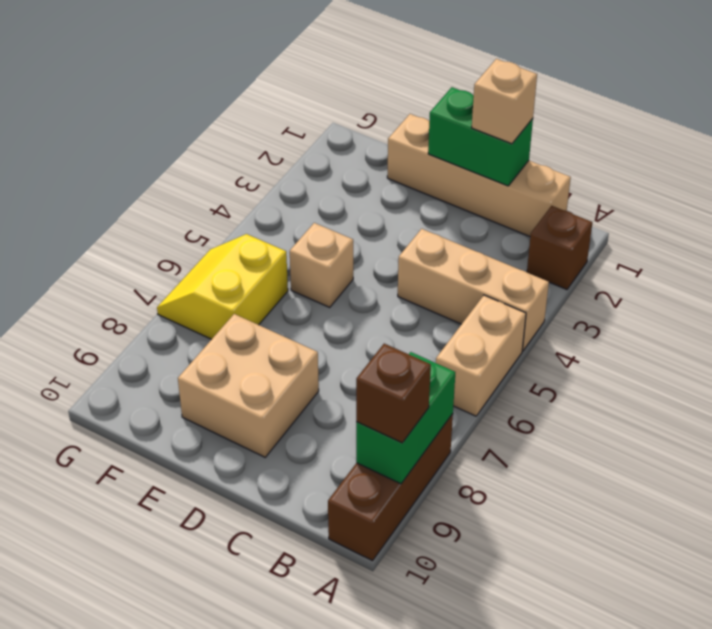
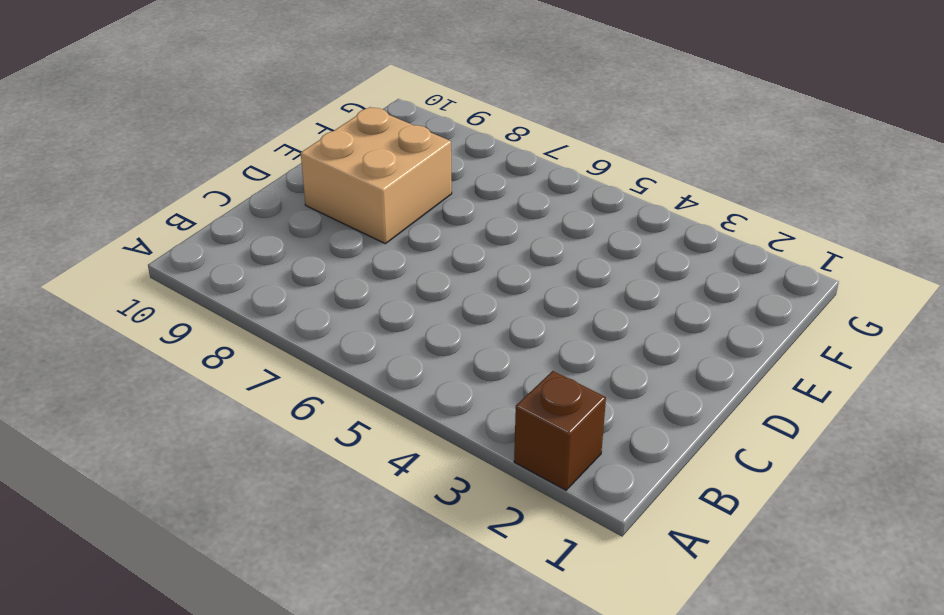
none -> tan 1x3 brick [398,229,549,351]
none -> tan 1x2 brick [436,295,526,416]
none -> brown 1x3 brick [328,414,453,561]

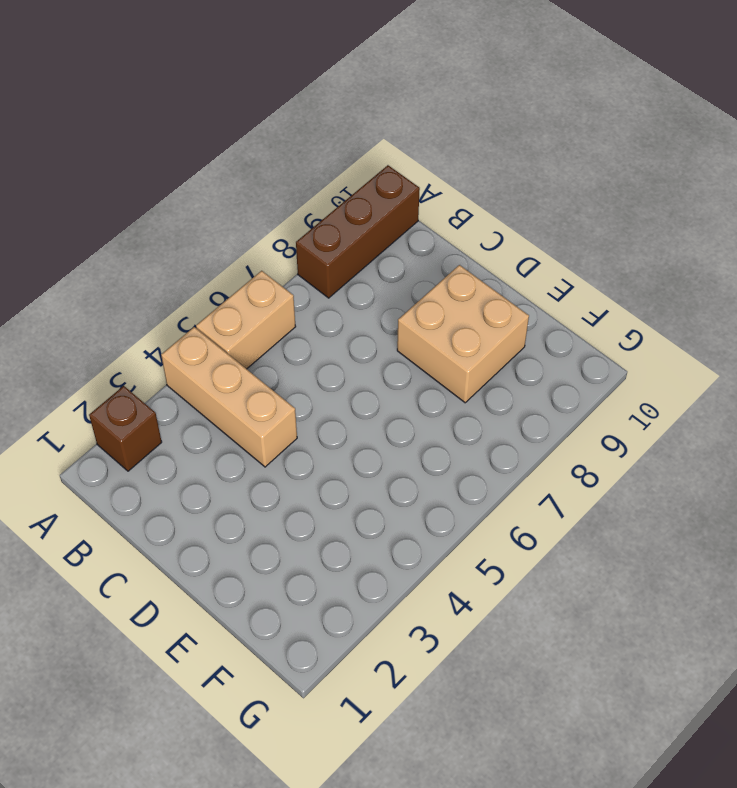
none -> tan 1x4 brick [387,114,571,237]
none -> tan 1x1 brick [290,223,353,307]
none -> yellow 2x2 slope [157,234,288,339]

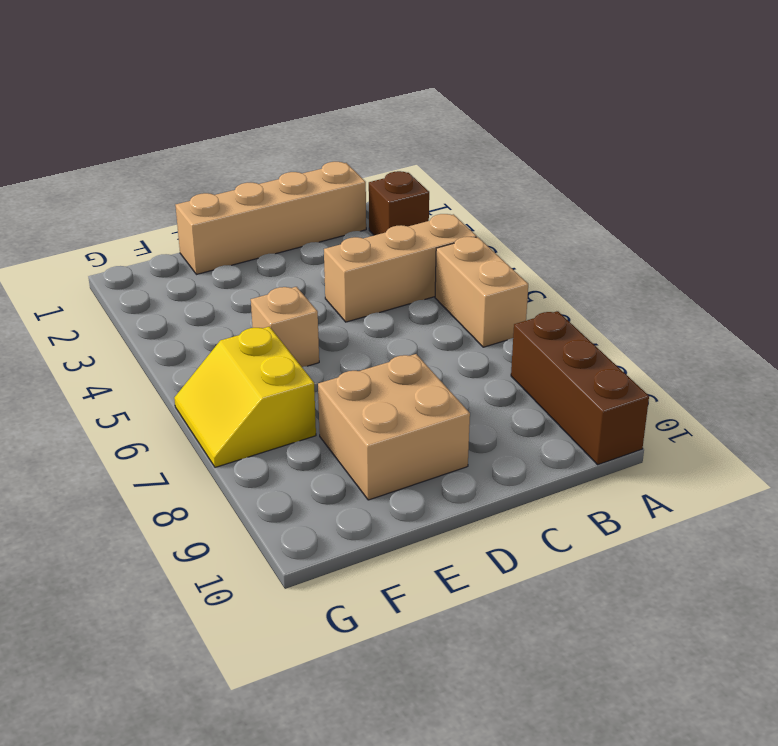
none -> green 1x2 brick [356,352,455,484]
none -> green 1x2 brick [428,87,533,186]
none -> brown 1x1 brick [356,344,431,443]

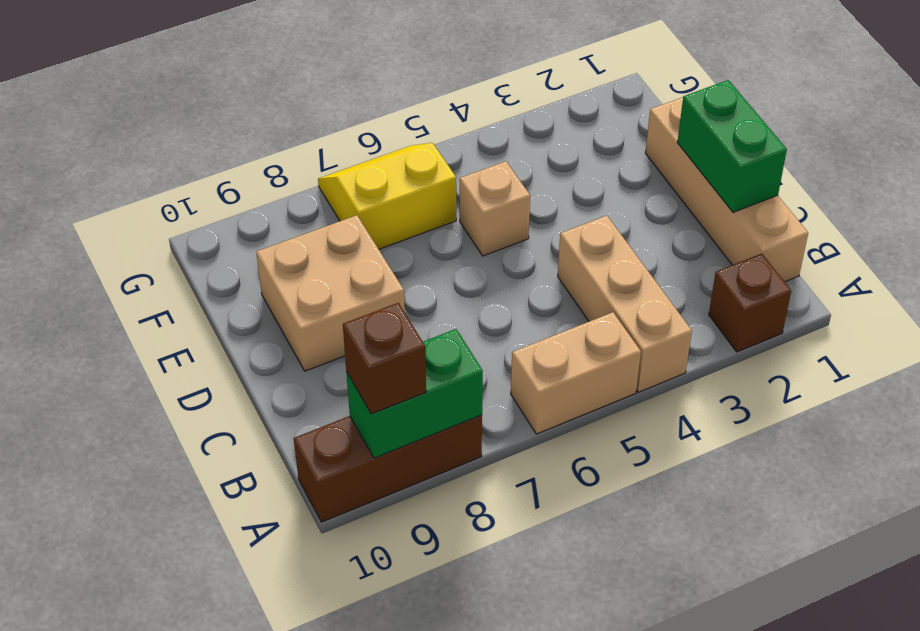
none -> tan 1x1 brick [472,59,537,144]

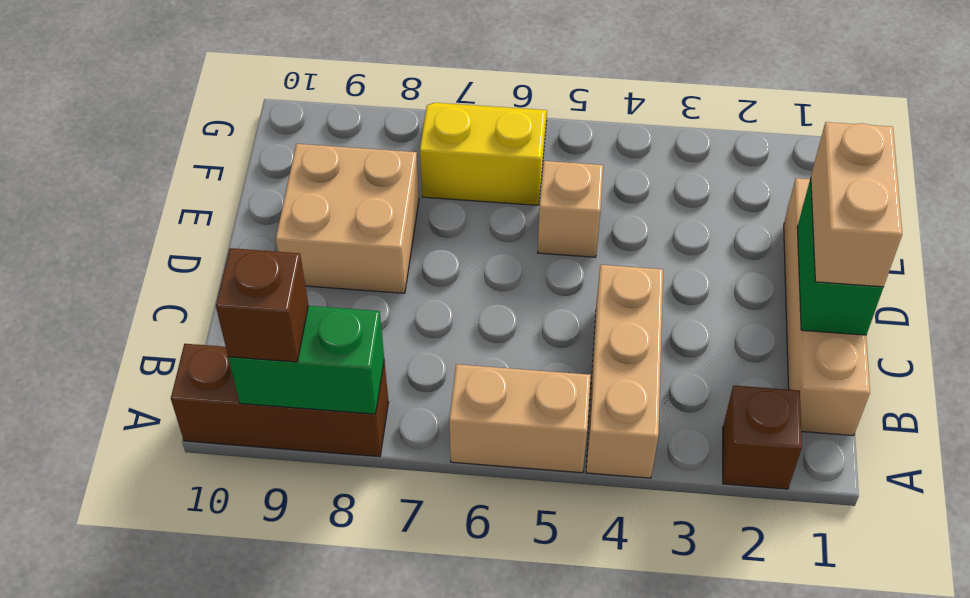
tan 1x2 brick [811,122,902,287] -> tan 1x1 brick [472,59,537,144]

